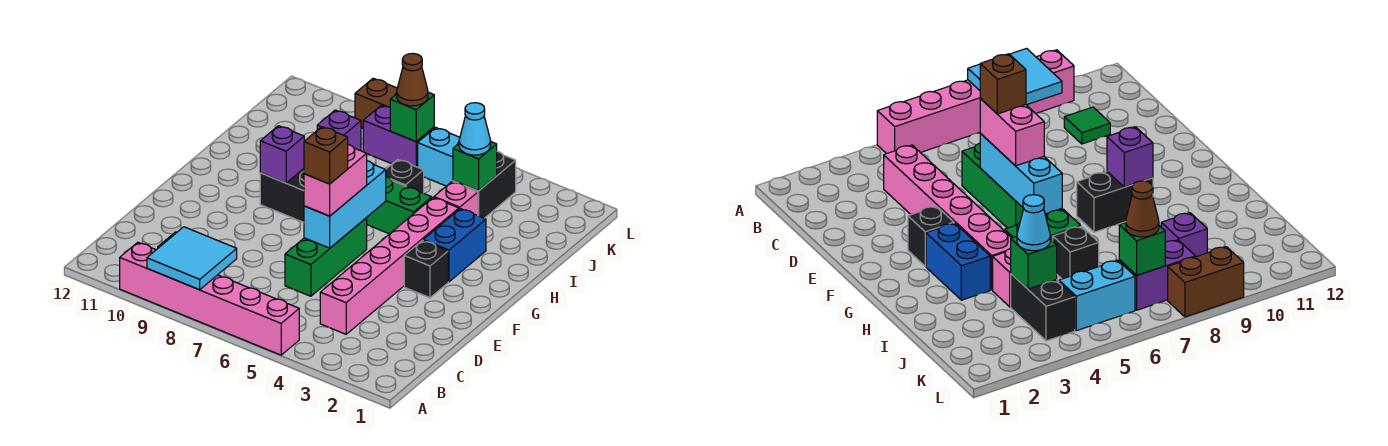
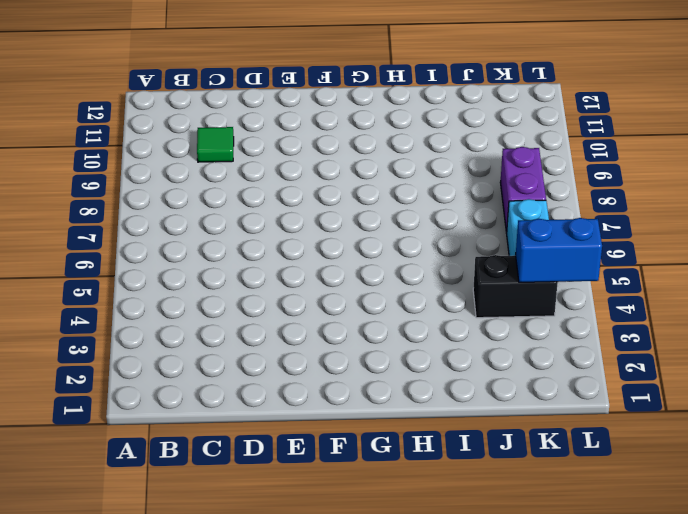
blue 1x2 brick [515,218,602,282] -> blue 1x2 brick moved to [423,209,486,282]
none -> pink 1x6 brick [120,242,299,355]
none -> pink 1x6 brick [320,198,459,334]
none -> green 1x3 brick [285,218,367,296]

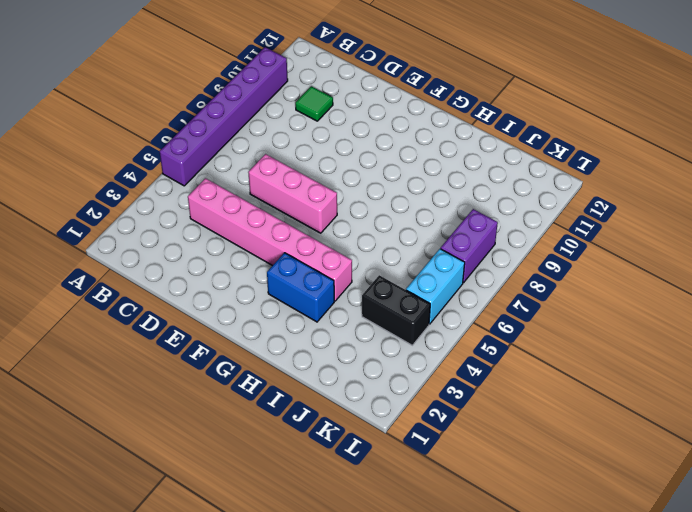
purple 1x6 brick [160,47,288,186] -> pink 1x6 brick [120,242,299,355]
pink 1x3 brick [248,154,337,233] -> green 1x3 brick [285,218,367,296]
none -> black 1x1 brick [404,240,448,298]
none -> black 1x2 brick [260,169,304,222]
none -> green 1x2 brick [367,177,432,234]

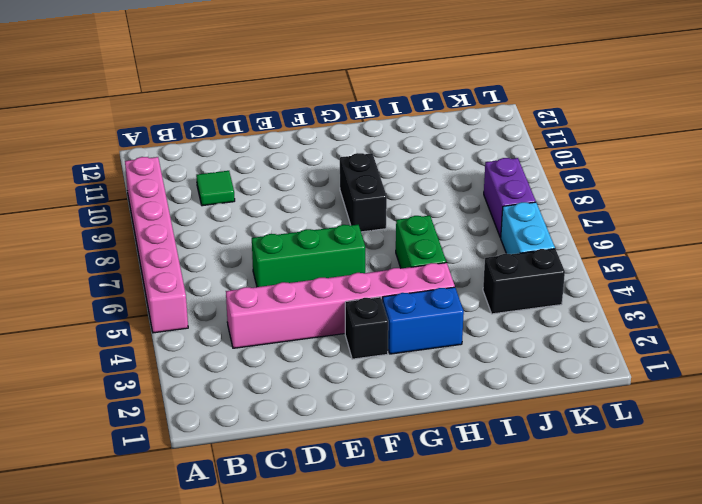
none -> pink 1x1 brick [434,182,478,215]
none -> black 1x1 brick [386,159,424,193]
none -> purple 1x1 brick [317,110,361,151]

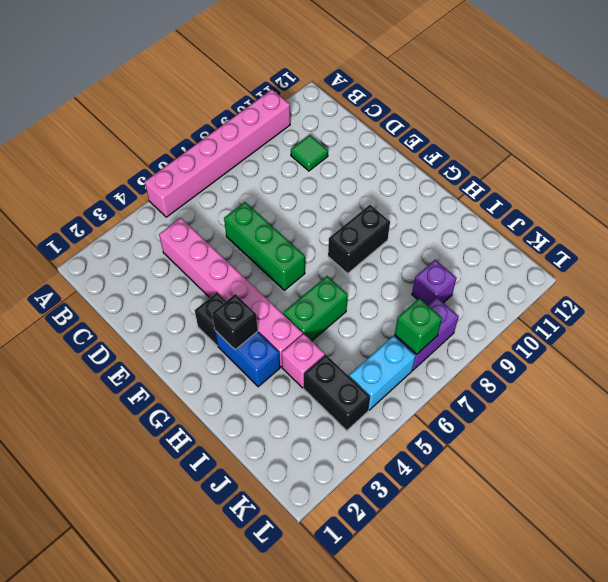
black 1x1 brick [212,294,258,350] -> black 1x1 brick moved to [386,159,424,193]
none -> brown 1x2 brick [355,78,397,128]
none -> cyan 2x2 tile [147,227,237,290]
none -> cyan 1x3 brick [304,161,386,248]

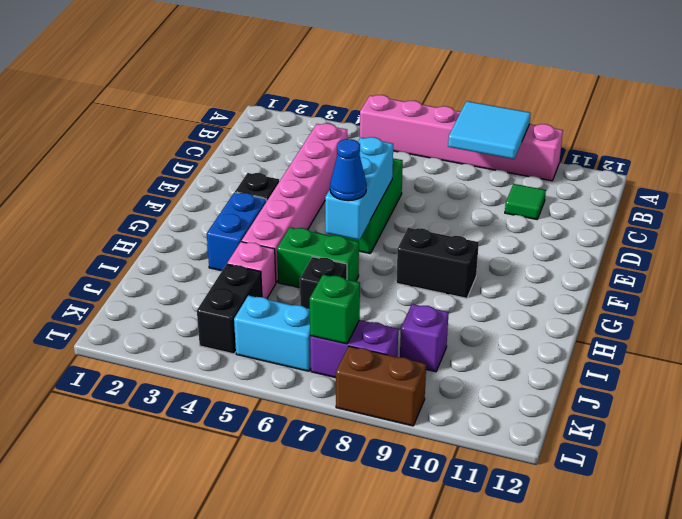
blue 1x1 cone [330,139,367,201] -> none
none -> purple 1x1 brick [260,126,304,183]
none -> green 1x1 brick [453,142,497,191]
none -> pink 1x2 brick [304,145,367,216]

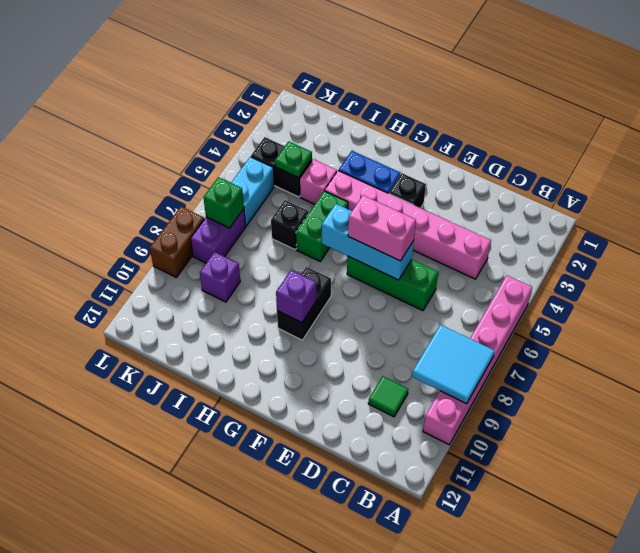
green 1x1 plate [275,141,312,178] -> green 1x1 brick [453,142,497,191]
none -> cyan 1x1 cone [459,103,491,155]
none -> brown 1x1 cone [397,53,428,106]
none -> brown 1x1 brick [304,127,348,184]

